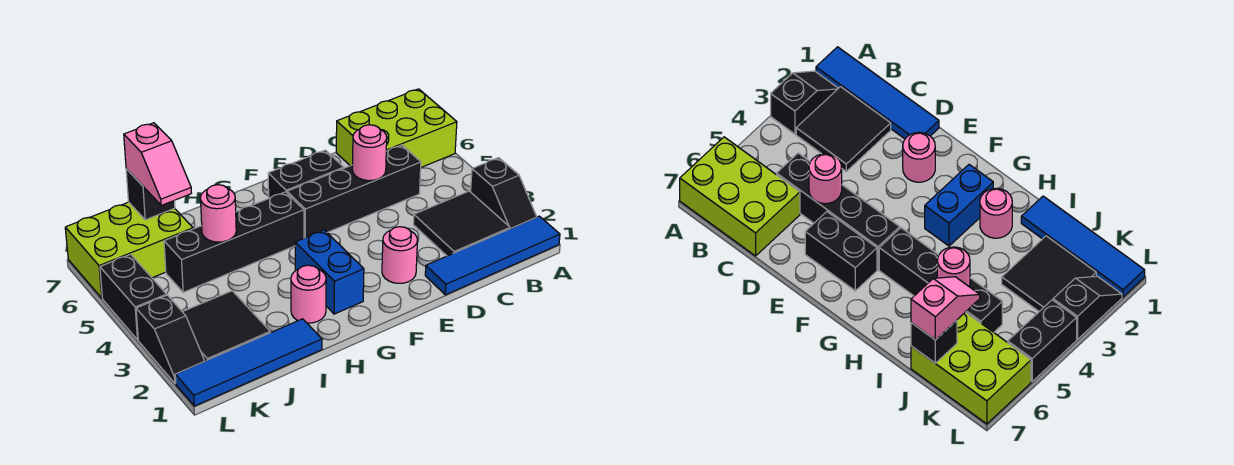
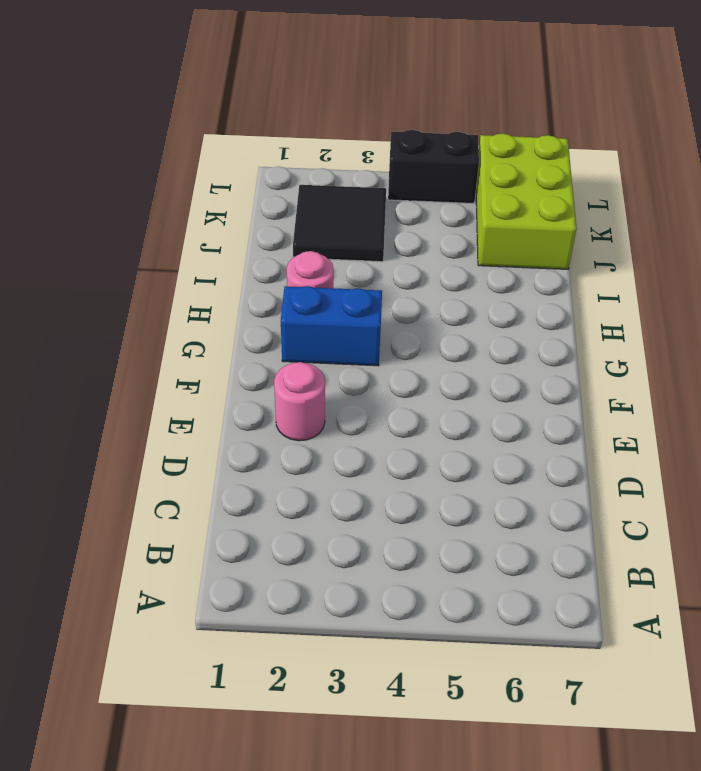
none -> blue 1x4 tile [425,216,560,295]
none -> black 1x2 slope [471,158,537,229]
none -> lime 2x3 brick [336,89,457,167]

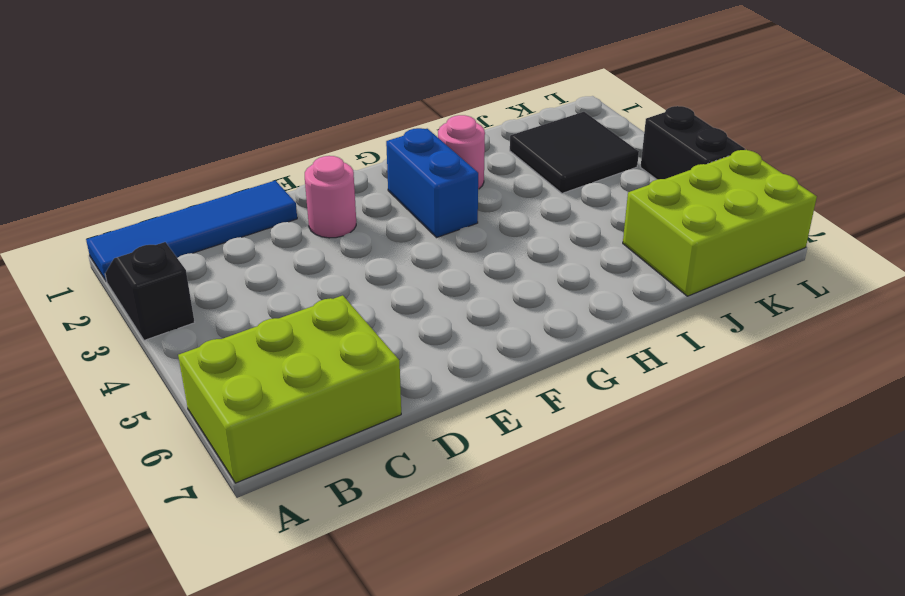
none -> black 2x2 tile [413,191,510,256]
none -> black 1x4 brick [287,145,421,238]
none -> black 1x2 brick [268,150,344,198]

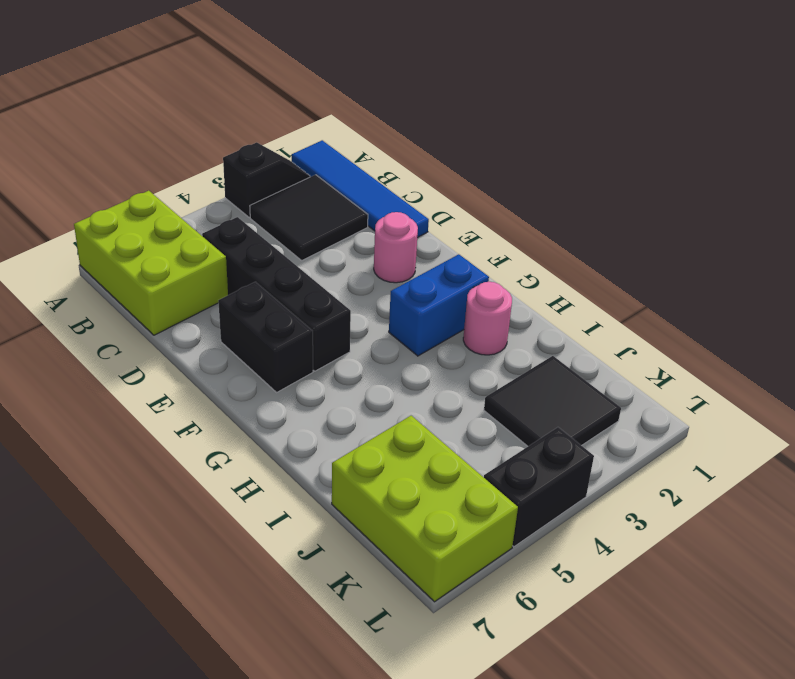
none -> black 1x4 brick [164,192,304,292]
none -> blue 1x4 tile [175,319,322,406]
none -> black 1x2 slope [136,295,204,383]

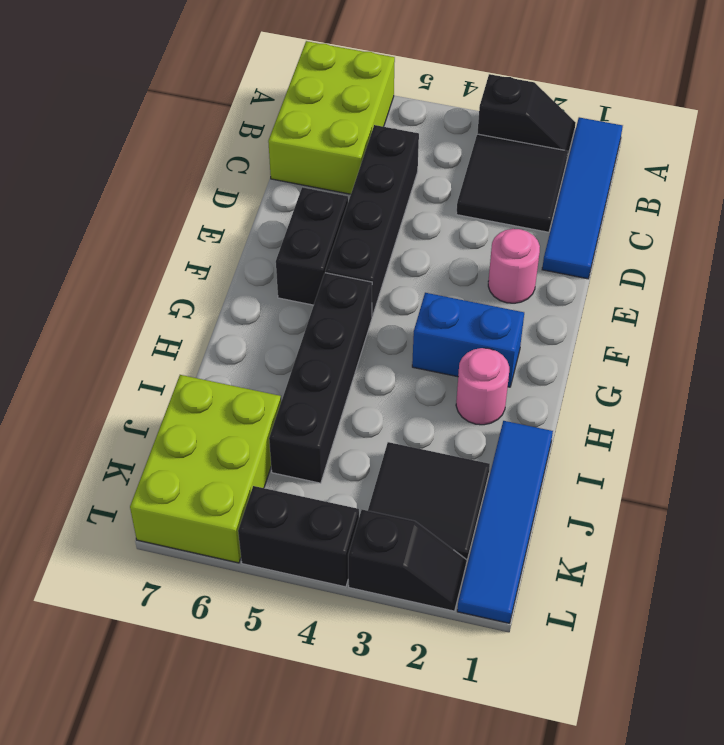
none -> pink 1x1 round brick [352,125,387,181]
none -> pink 1x1 round brick [200,185,236,242]
none -> black 1x1 brick [126,169,175,220]

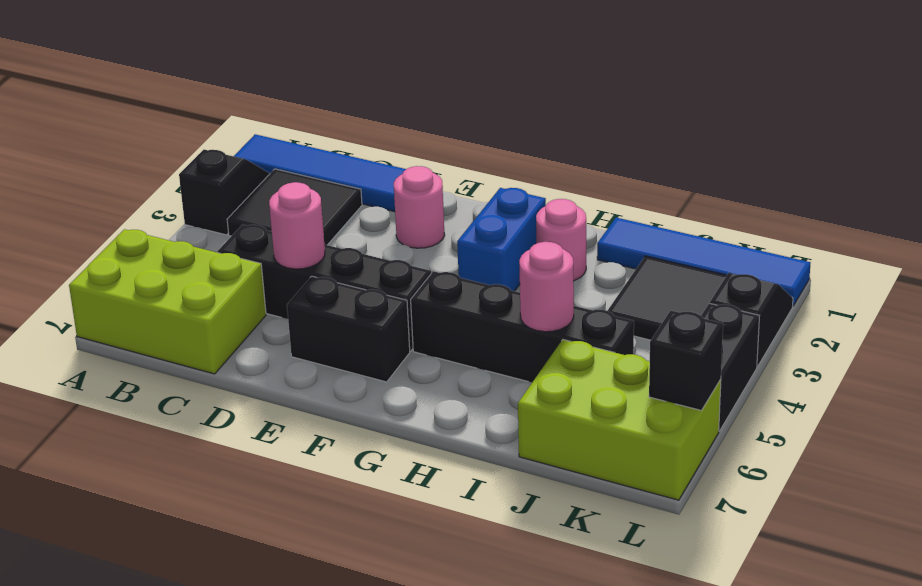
black 1x1 brick [649,310,723,411] -> black 1x1 brick moved to [126,169,175,220]
none -> pink 1x2 slope [124,123,191,205]

